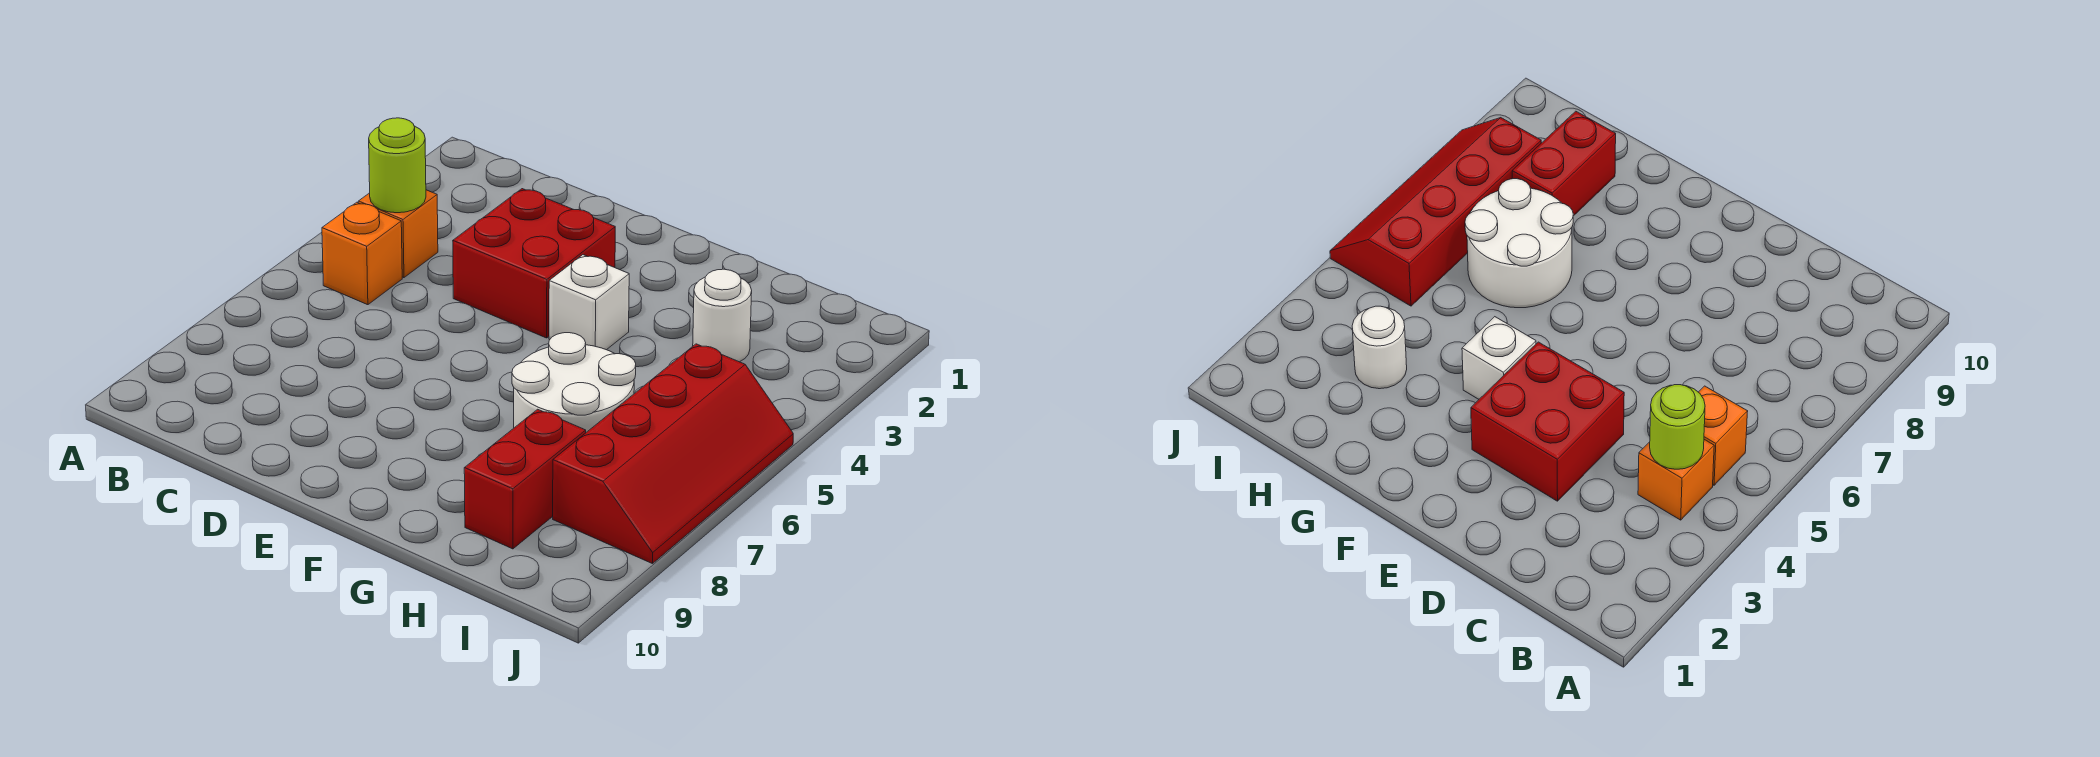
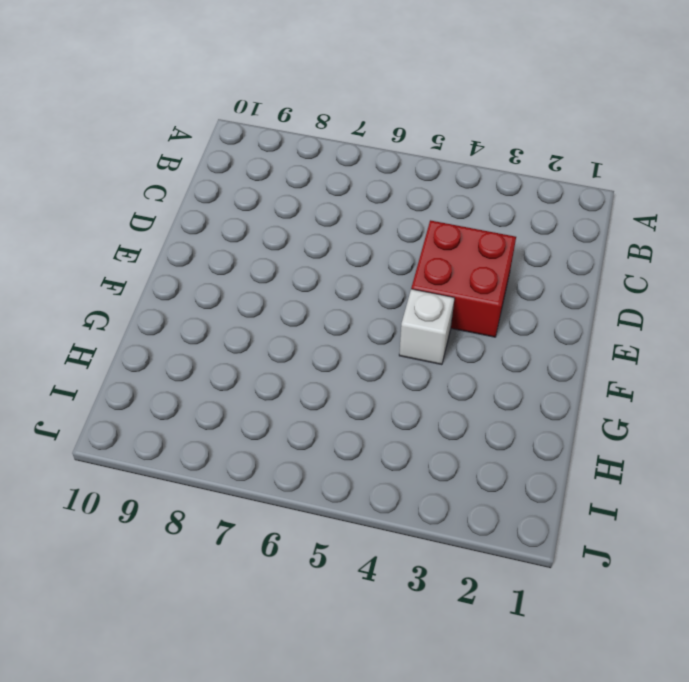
none -> orange 1x1 brick [358,190,438,278]
none -> orange 1x1 brick [322,202,402,305]

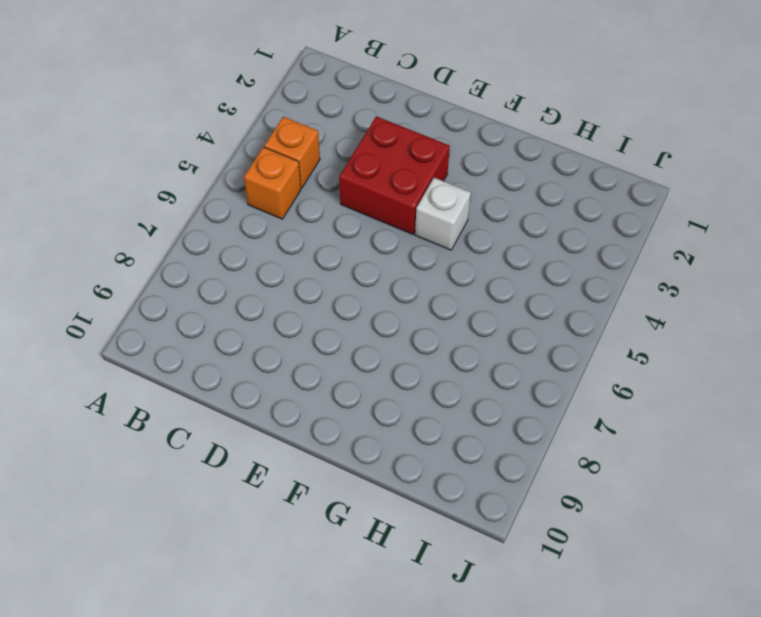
none -> white 2x2 round brick [512,333,636,432]
none -> white 1x1 round brick [693,269,752,362]

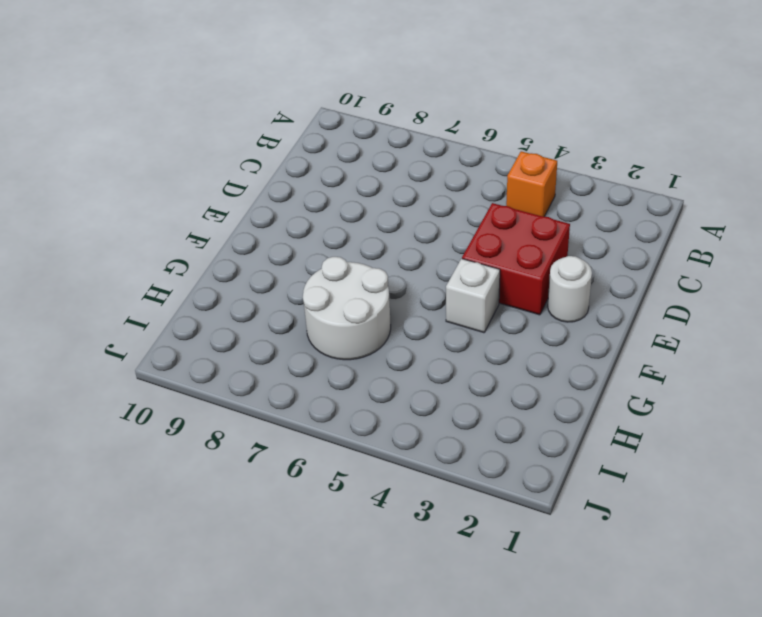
white 1x1 round brick [548,256,592,322] -> white 1x1 round brick moved to [693,269,752,362]
none -> orange 1x1 brick [322,202,402,305]
none -> red 1x2 brick [464,409,586,549]

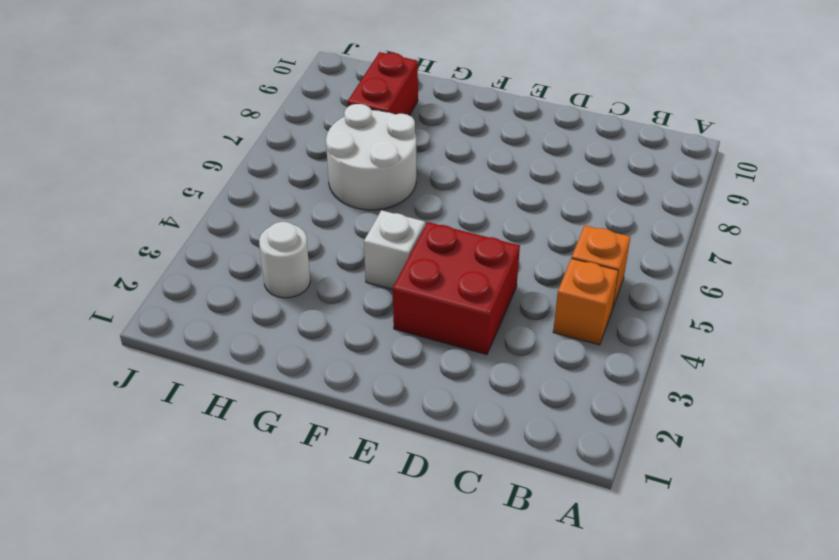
none -> red 2x4 slope [553,344,793,564]
none -> lime 1x1 round brick [369,118,426,213]

